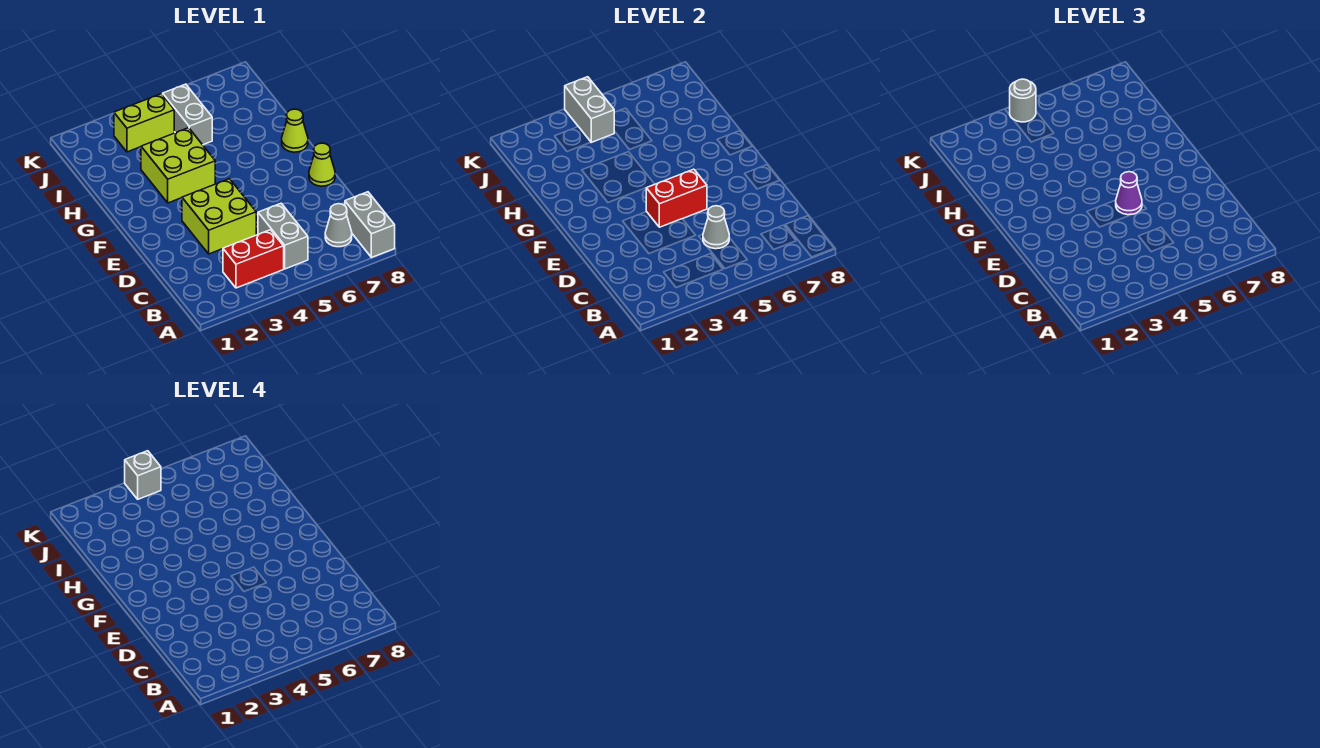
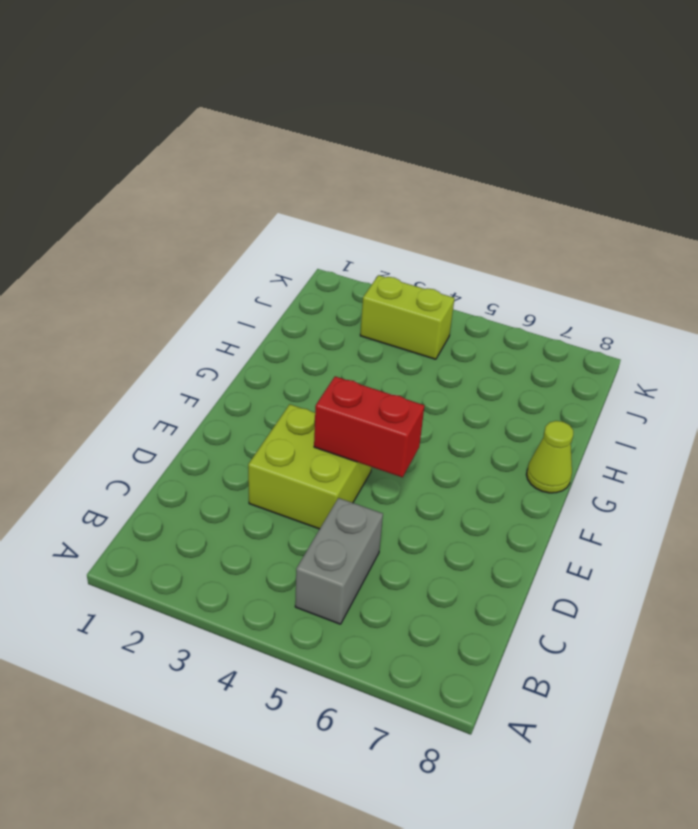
none -> grey 1x2 brick [345,192,395,258]
none -> red 1x2 brick [223,230,284,288]
none -> grey 1x1 cone [325,204,352,247]

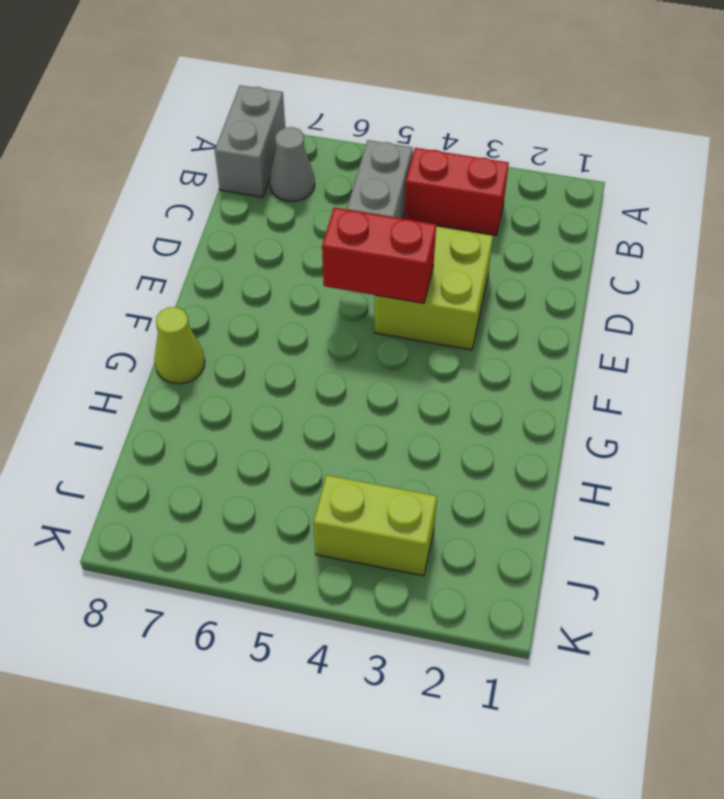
none -> lime 1x1 cone [309,143,335,186]
none -> lime 2x2 brick [141,128,215,203]
none -> grey 1x2 brick [162,84,212,145]

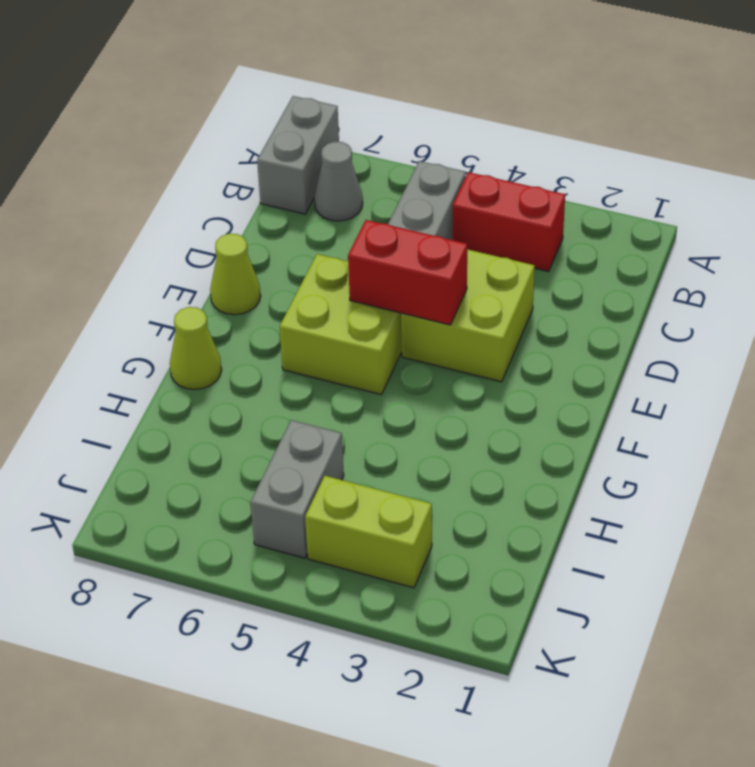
lime 2x2 brick [280,254,402,395] -> lime 2x2 brick moved to [141,128,215,203]
none -> grey 1x1 cone [703,206,729,249]
none -> grey 1x2 brick [565,77,614,142]
none -> purple 1x1 cone [1116,172,1142,215]

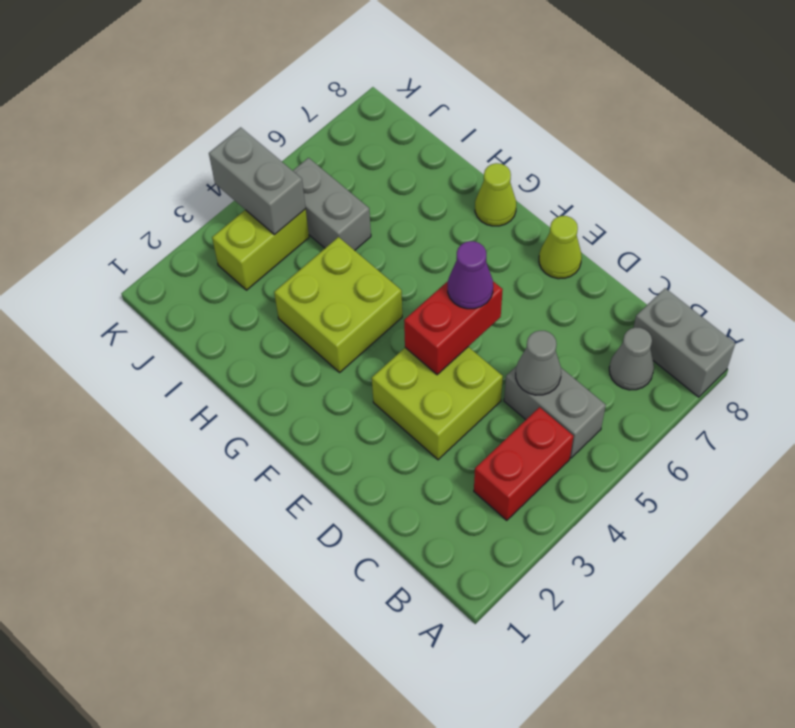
none -> grey 1x1 round brick [1010,79,1036,122]
none -> grey 1x1 brick [125,451,161,499]

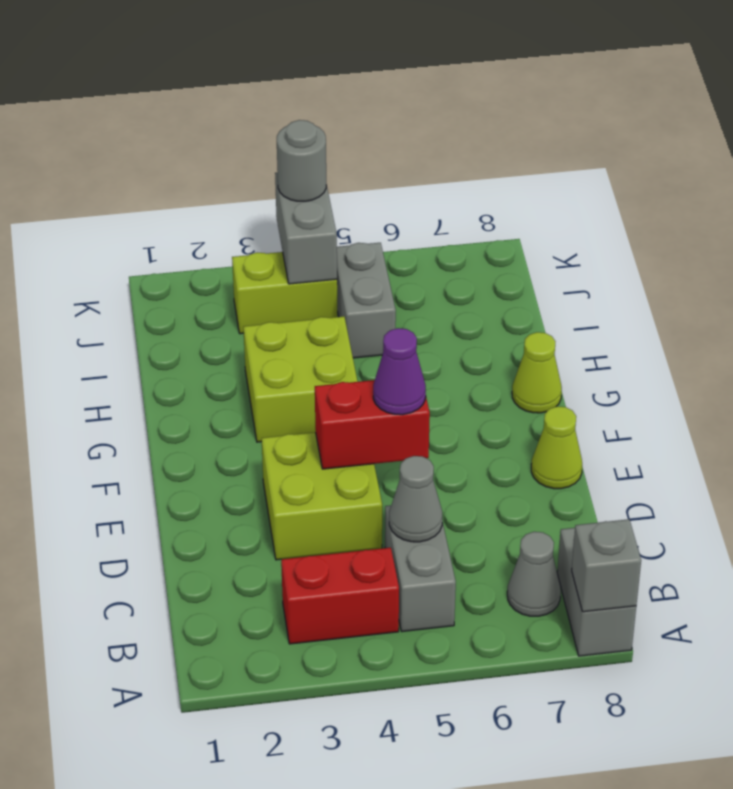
grey 1x1 brick [572,519,641,612] -> grey 1x1 brick moved to [125,451,161,499]

